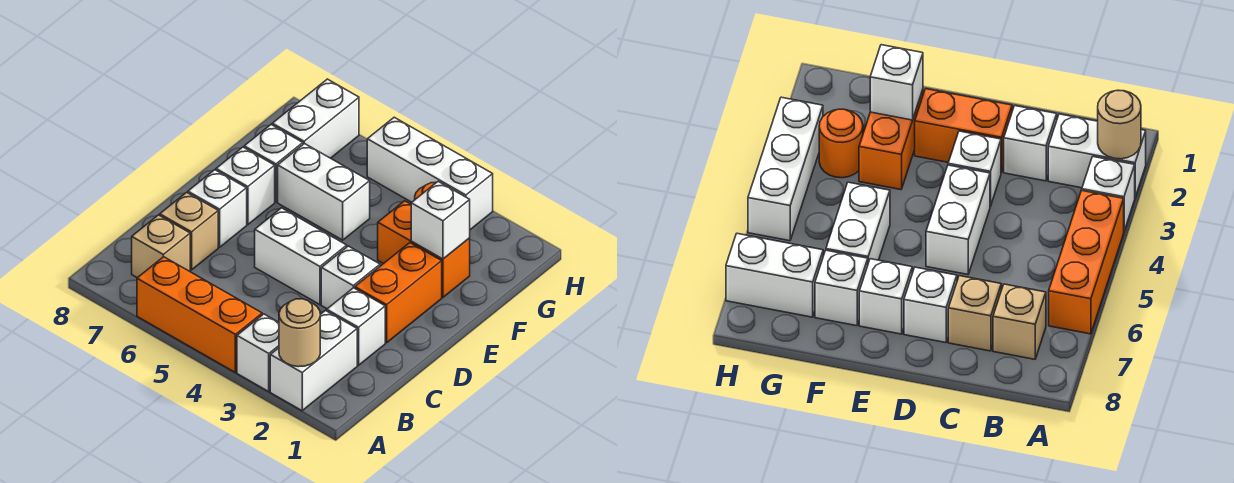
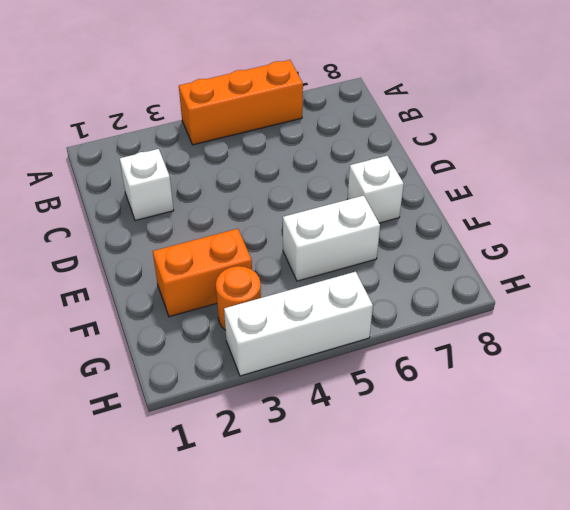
none -> white 1x2 brick [270,311,357,411]
none -> white 1x1 brick [237,314,279,391]
none -> tan 1x1 brick [132,215,190,278]

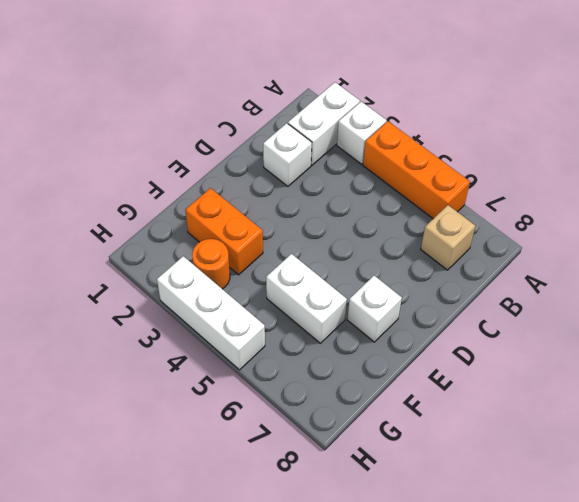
none -> tan 1x1 brick [160,192,218,270]
none -> orange 1x2 brick [355,243,442,343]
none -> white 1x1 brick [321,246,380,309]

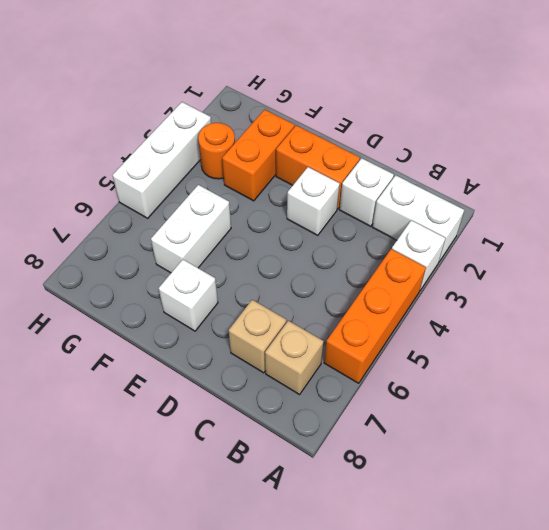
none -> white 1x2 brick [255,208,347,305]
none -> white 1x1 brick [188,170,247,247]
none -> white 1x1 brick [244,125,303,202]

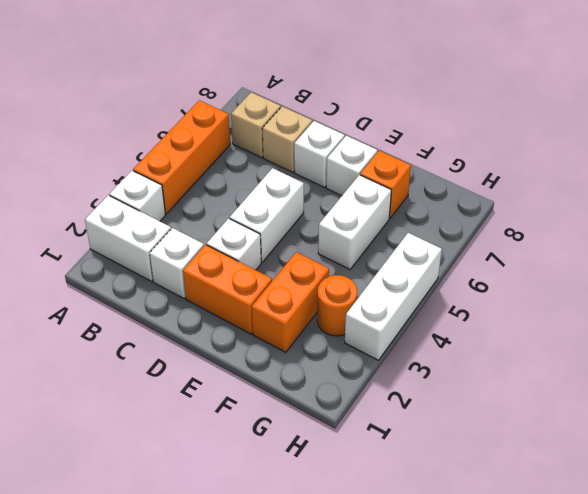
orange 1x1 brick [360,151,411,218] -> white 1x1 brick [244,125,303,202]
none -> white 1x2 brick [272,79,359,158]
none -> tan 1x1 round brick [279,299,320,367]
none -> white 1x1 brick [411,182,470,259]

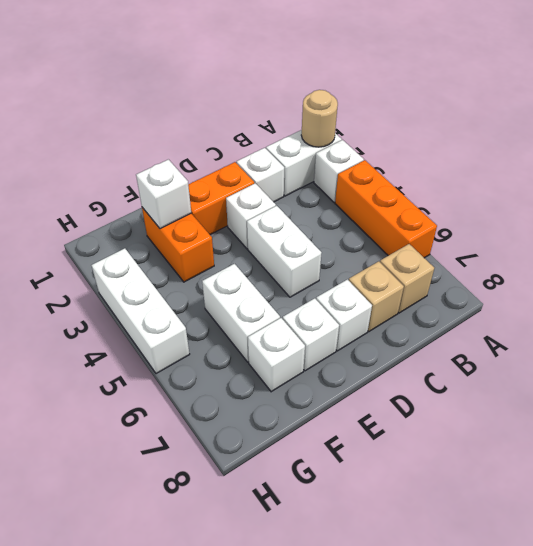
none -> orange 1x1 round brick [819,109,863,178]
none -> white 1x2 brick [272,79,359,158]

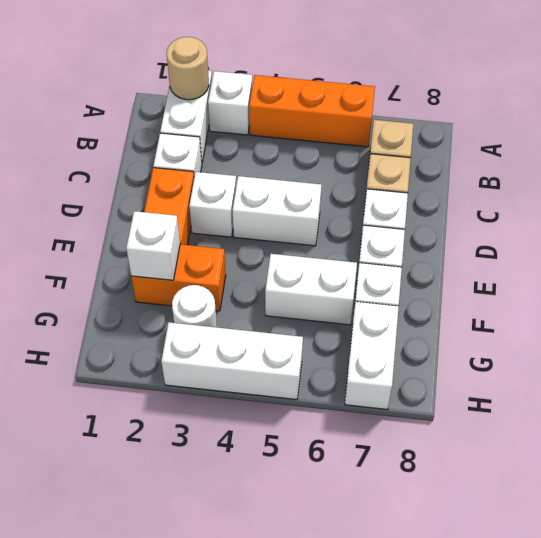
white 1x1 round brick [172,285,217,327] -> orange 1x1 round brick [819,109,863,178]

